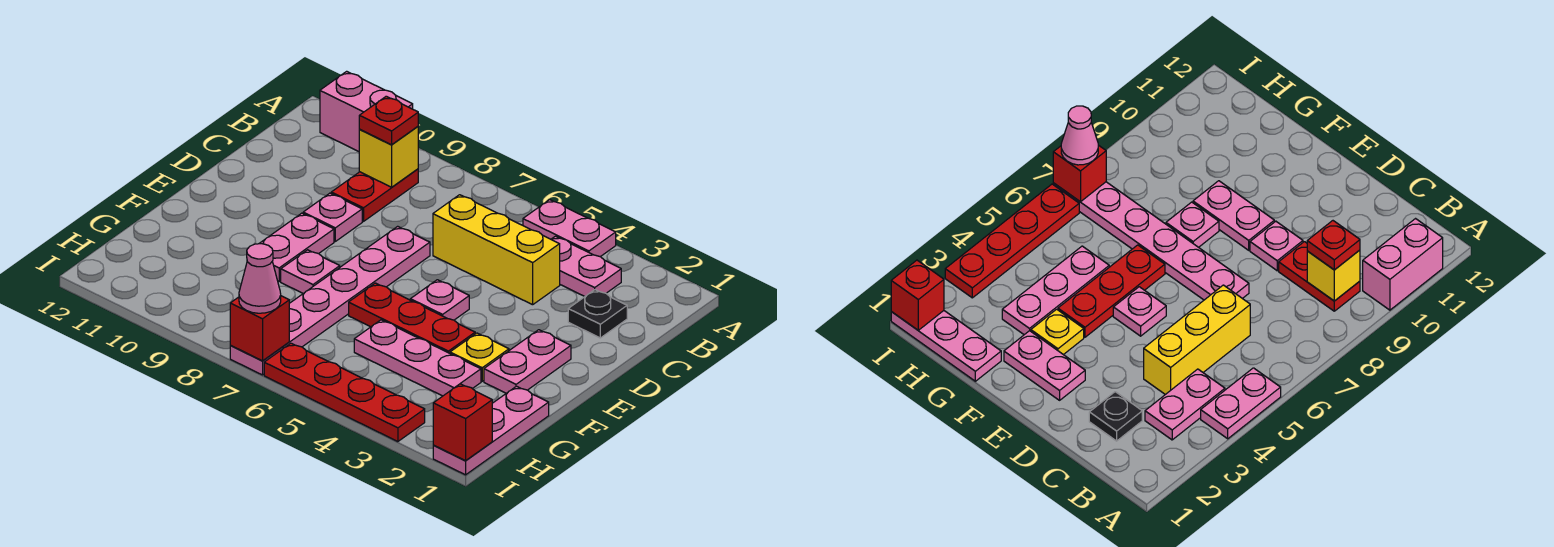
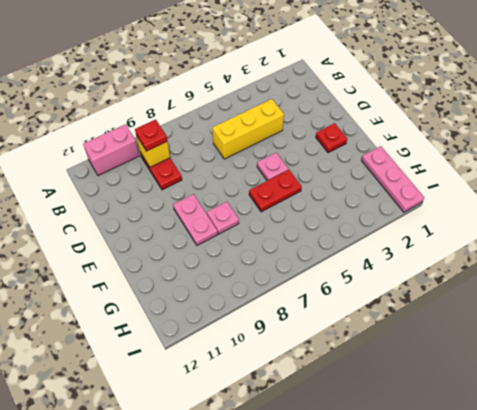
red 1x1 plate [316,123,347,153] -> pink 1x2 plate [484,330,571,393]
red 1x2 plate [249,170,302,212] -> red 1x3 plate [349,283,475,353]
none -> pink 1x2 plate [523,200,616,257]
none -> pink 1x2 plate [551,236,621,296]
none -> black 1x1 plate [568,290,627,338]

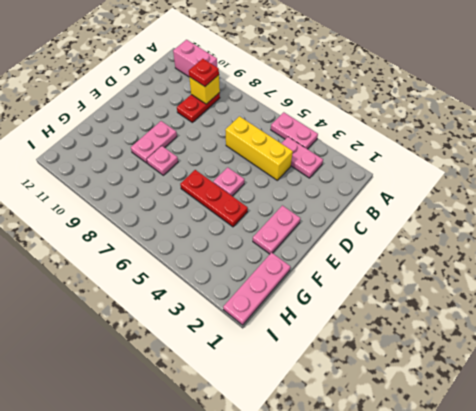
none -> black 1x1 plate [568,290,627,338]
none -> pink 1x6 plate [230,226,430,375]
none -> pink 1x1 plate [303,193,362,241]

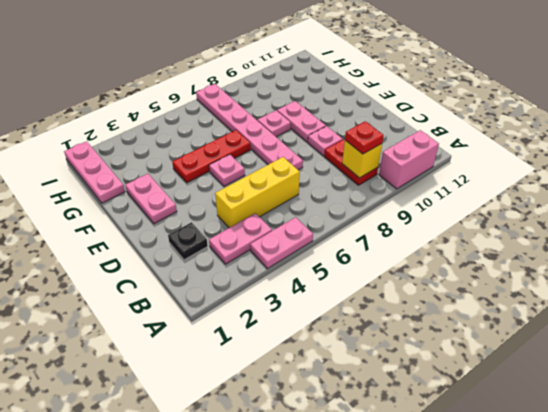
none -> yellow 1x1 plate [450,333,509,381]
none -> pink 1x3 plate [354,320,481,396]
none -> red 1x4 plate [264,343,425,442]

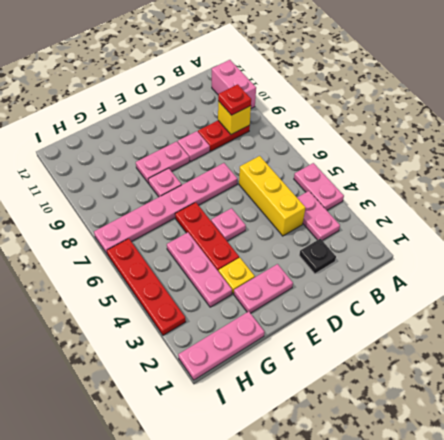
none -> red 1x1 brick [433,384,492,461]
none -> red 1x1 brick [230,296,289,361]
none -> pink 1x1 cone [239,244,281,313]

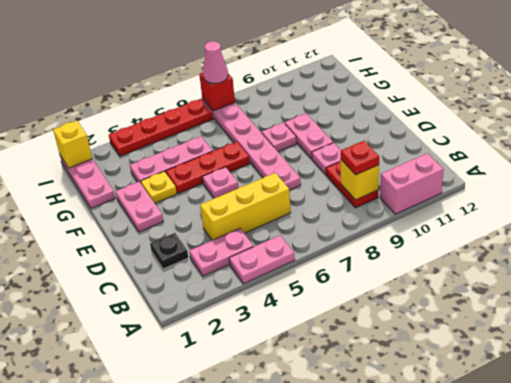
yellow 1x1 brick [53,121,92,168] -> red 1x1 brick [433,384,492,461]

